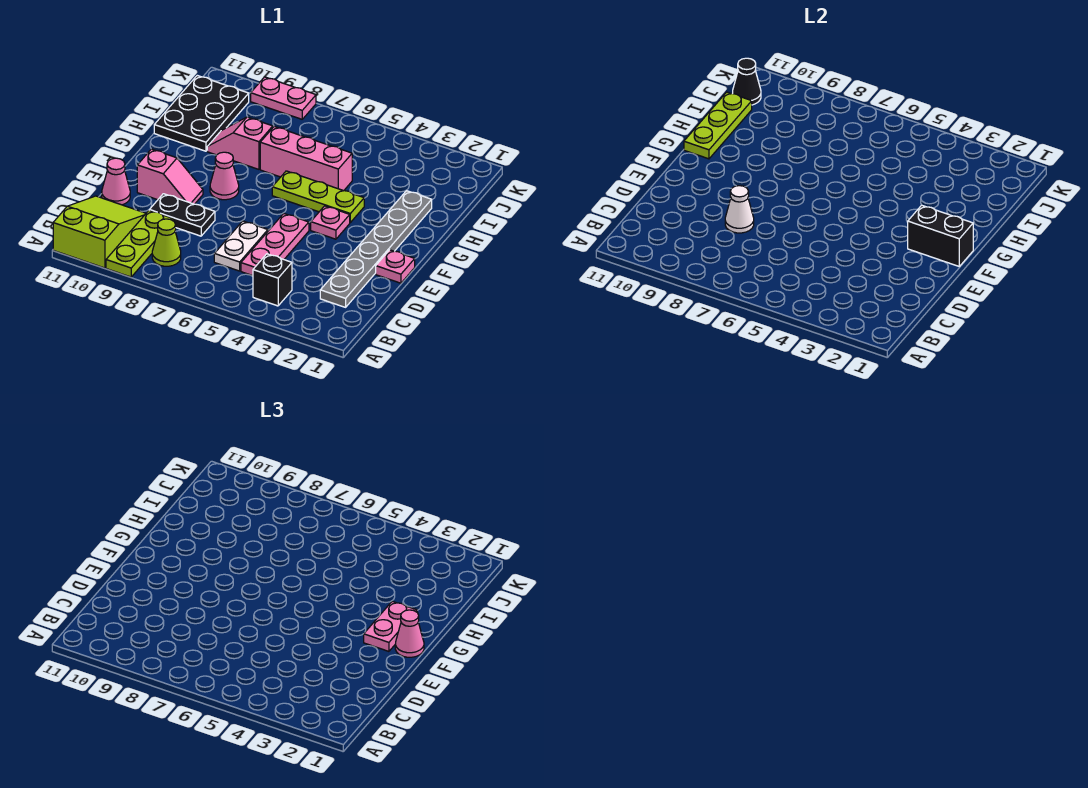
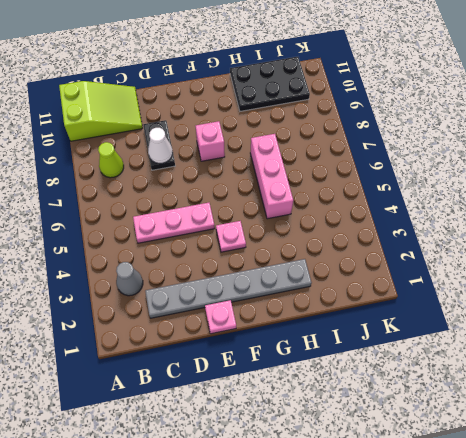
grey 1x1 cone [116,262,143,296] -> none
pink 1x1 brick [196,121,225,161] -> pink 1x1 cone [210,152,239,200]
none -> lime 1x3 plate [106,211,174,277]
none -> black 1x1 brick [253,254,292,306]
none -> white 1x2 plate [214,221,268,271]

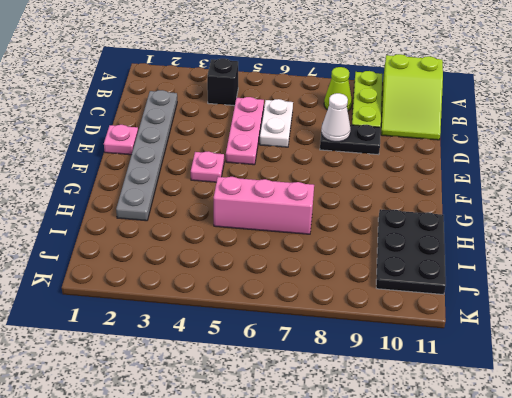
none -> pink 1x1 cone [102,158,130,205]
none -> pink 1x2 slope [137,149,203,204]
none -> pink 1x1 cone [210,152,239,200]

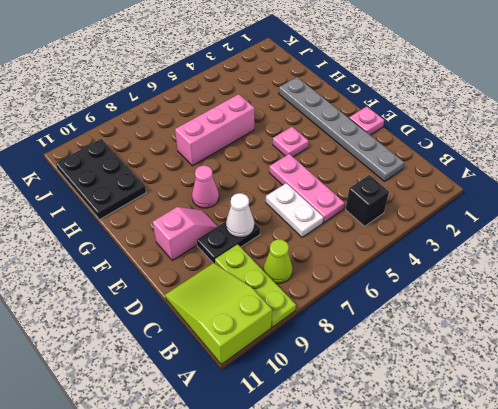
none -> pink 1x1 cone [102,158,130,205]
none -> lime 1x3 plate [272,171,364,222]
none -> pink 1x2 slope [207,117,273,169]

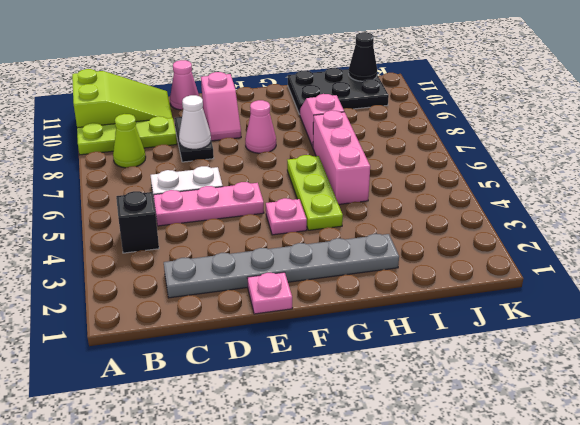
none -> pink 1x2 plate [251,77,316,119]
none -> black 1x2 brick [908,205,973,266]
none -> lime 1x3 plate [684,92,752,159]

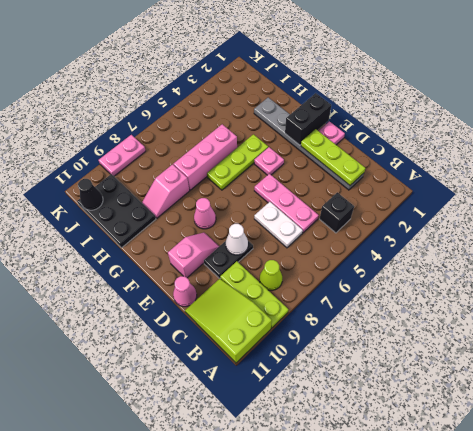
lime 1x3 plate [301,129,365,185] -> lime 1x3 plate moved to [684,92,752,159]
none -> pink 1x1 cone [395,610,424,657]
none -> pink 1x2 plate [364,601,417,651]

